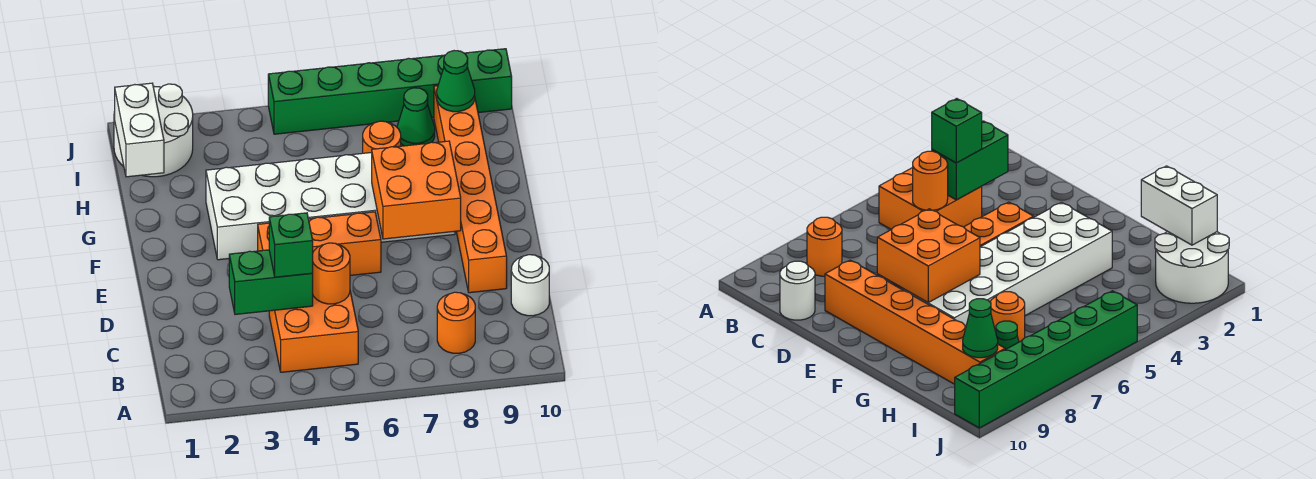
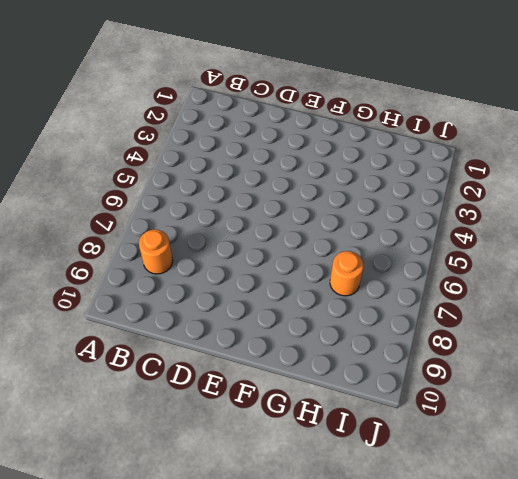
none -> orange 2x2 brick [269,292,358,372]
none -> white 1x1 round brick [511,255,549,316]
none -> orange 1x6 brick [434,86,507,293]

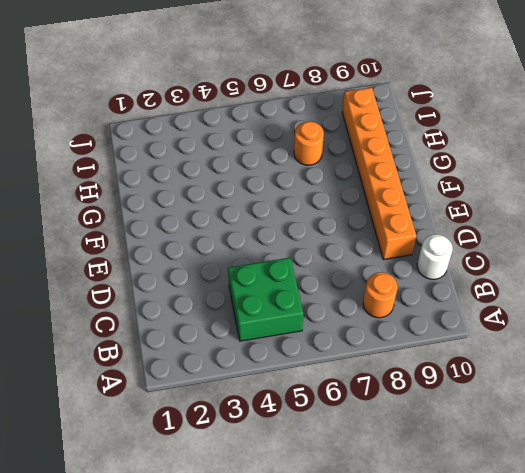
green 2x2 brick [228,258,303,341] -> orange 2x2 brick [269,292,358,372]
none -> orange 1x3 brick [258,212,381,275]
none -> white 2x6 brick [206,152,455,260]
none -> white 2x2 round brick [114,84,193,177]

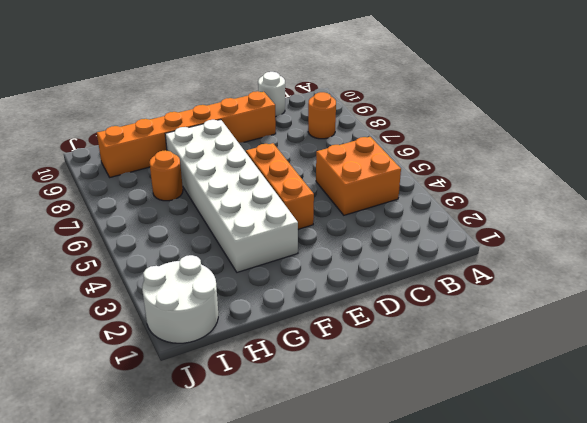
none -> green 1x1 cone [397,88,435,146]
none -> green 1x6 brick [268,49,512,134]
none -> green 1x2 brick [229,250,313,314]

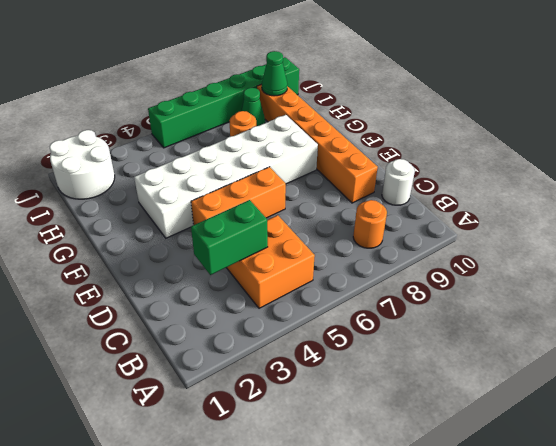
none -> orange 1x1 round brick [312,243,350,304]
none -> orange 2x2 brick [372,141,461,239]
none -> white 1x2 brick [115,83,164,177]

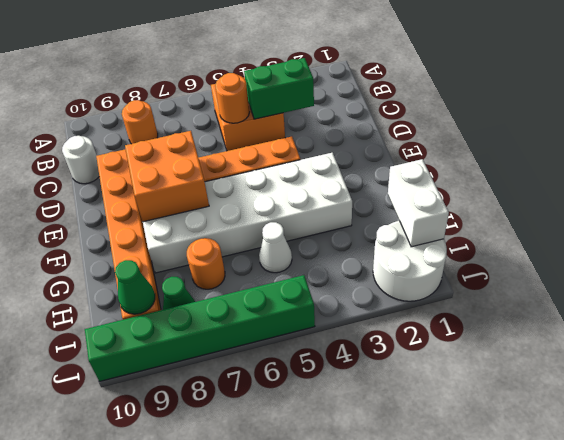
white 1x1 cone [259,222,292,273] -> none
none -> green 1x1 brick [269,213,313,277]

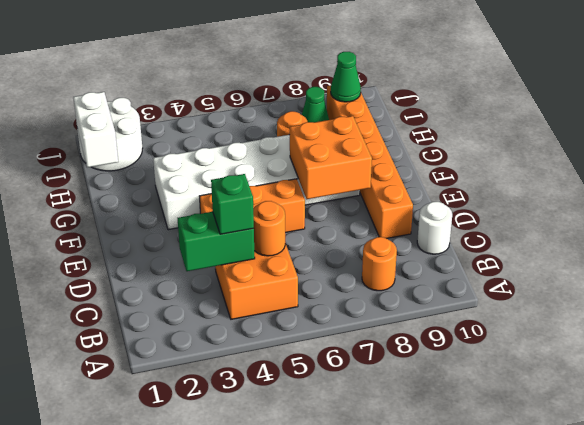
none -> green 1x6 brick [268,49,512,134]

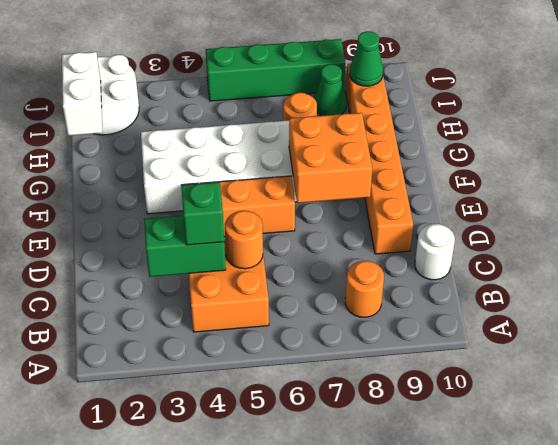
green 1x4 brick [206,39,345,101] -> green 1x6 brick [268,49,512,134]

